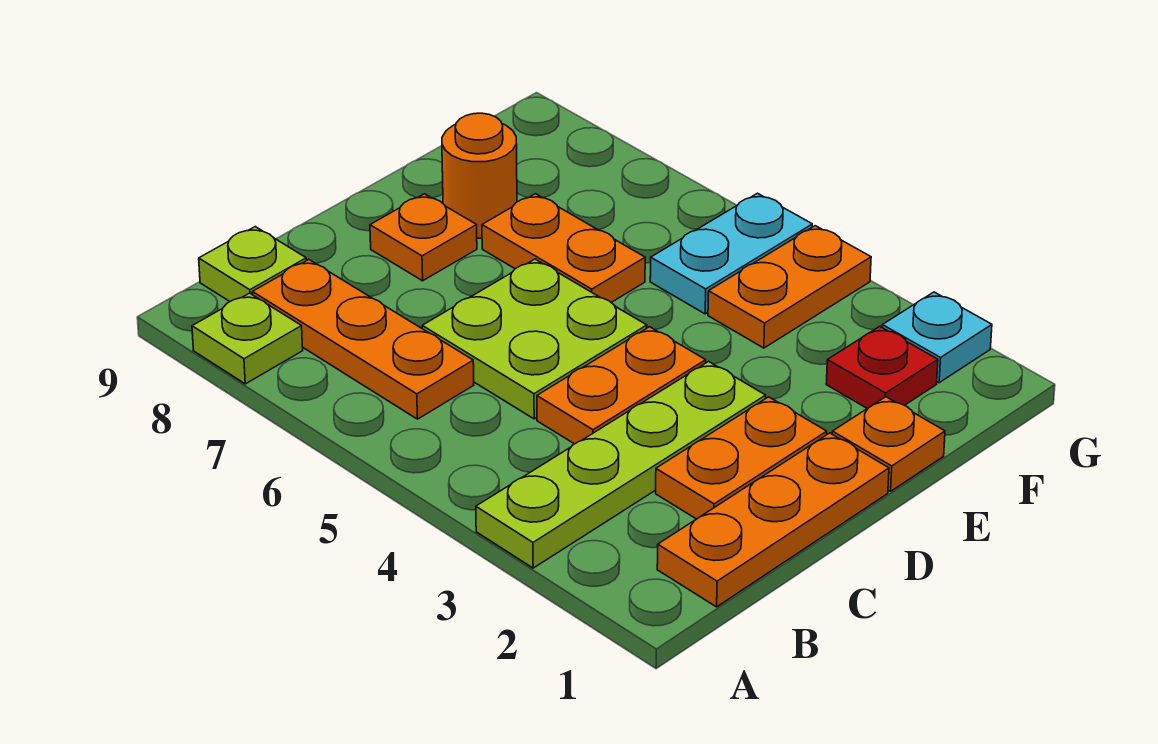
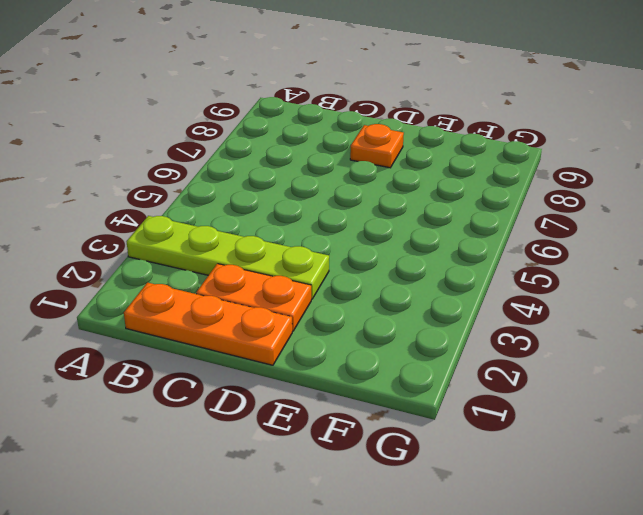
none -> lime 1x1 plate [192,293,303,384]
none -> orange 1x3 plate [252,260,474,419]
none -> lime 1x1 plate [199,227,306,301]

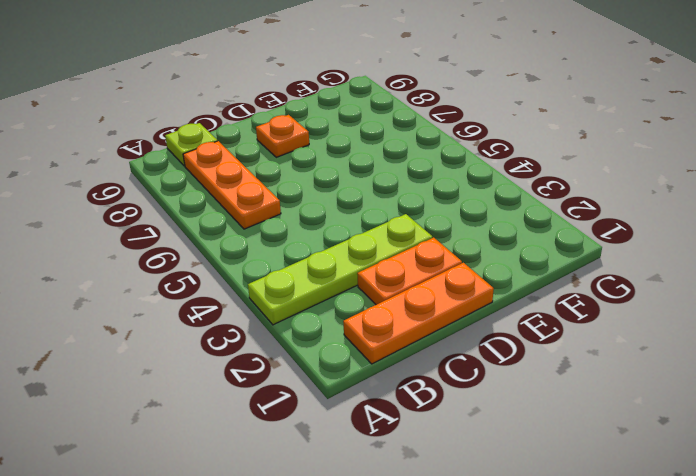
none -> lime 1x1 plate [192,293,303,384]
none -> orange 1x2 plate [537,327,706,444]
none -> lime 2x2 plate [422,259,647,419]

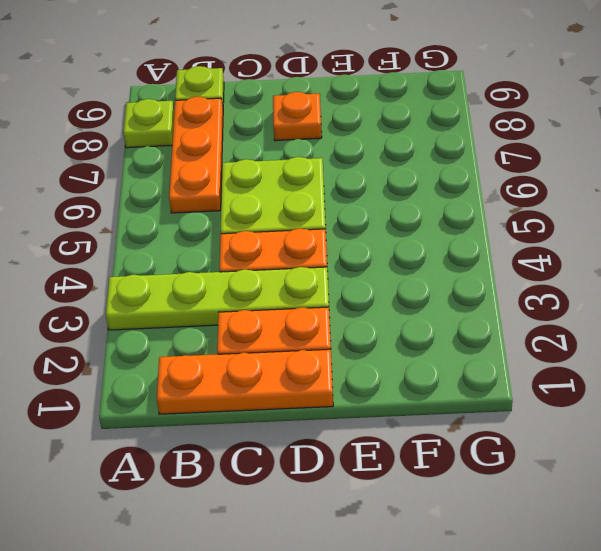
none -> orange 1x1 plate [832,397,945,491]
none -> orange 1x2 plate [482,194,645,303]
none -> orange 1x1 round brick [442,113,517,238]

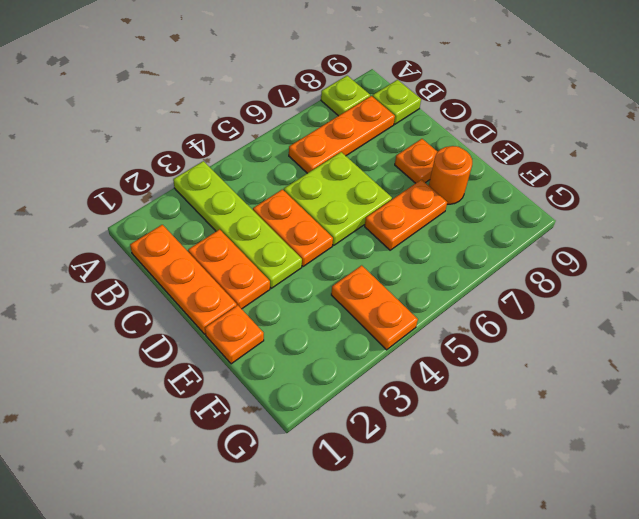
none -> red 1x1 plate [826,326,938,408]
none -> cyan 1x2 plate [650,193,812,314]
none -> cyan 1x1 plate [882,292,992,383]

